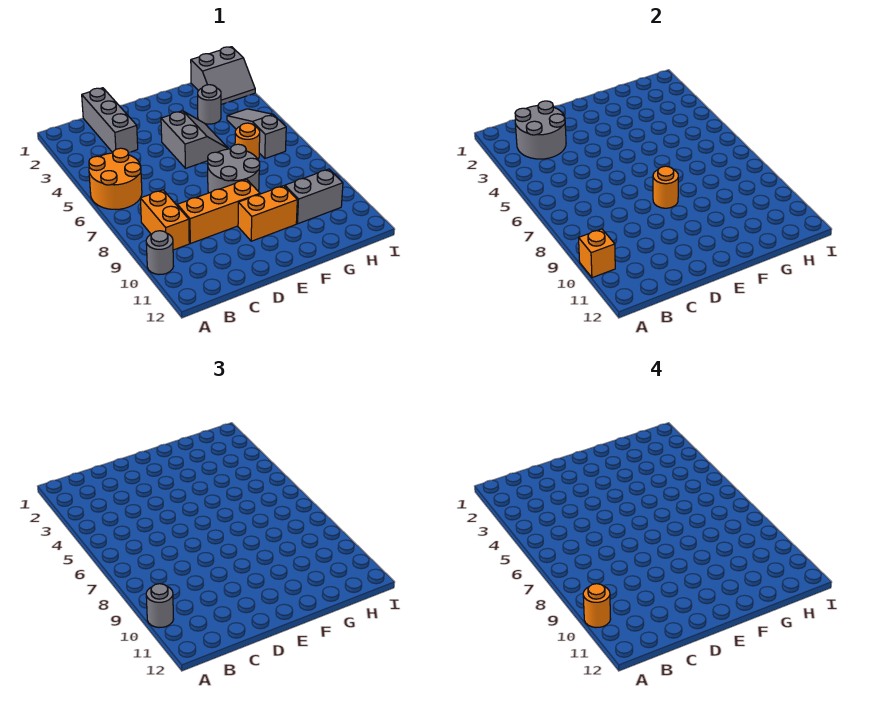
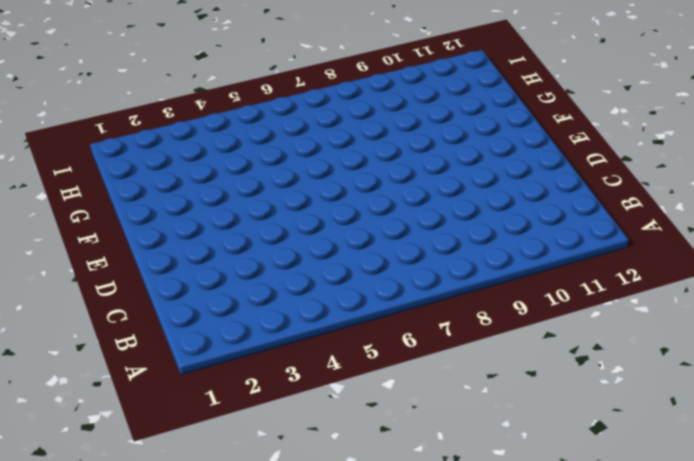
none -> orange 2x2 round brick [89,148,142,209]
none -> grey 1x1 round brick [146,231,174,275]
none -> orange 1x2 brick [140,190,189,250]

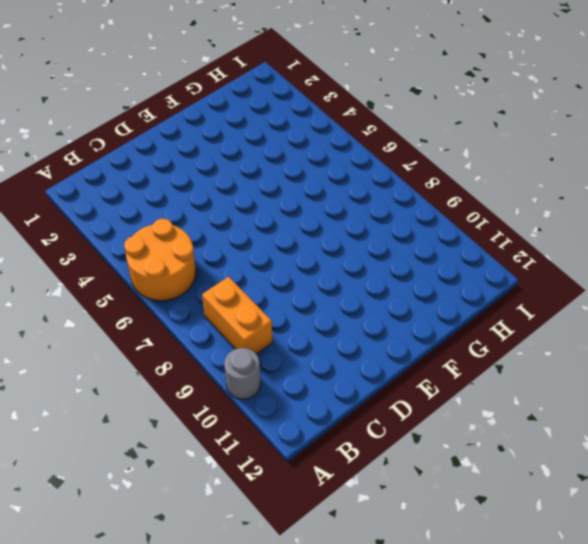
none -> grey 1x3 brick [82,88,138,153]
none -> orange 1x3 brick [177,179,260,244]
none -> grey 2x2 slope [161,111,228,168]

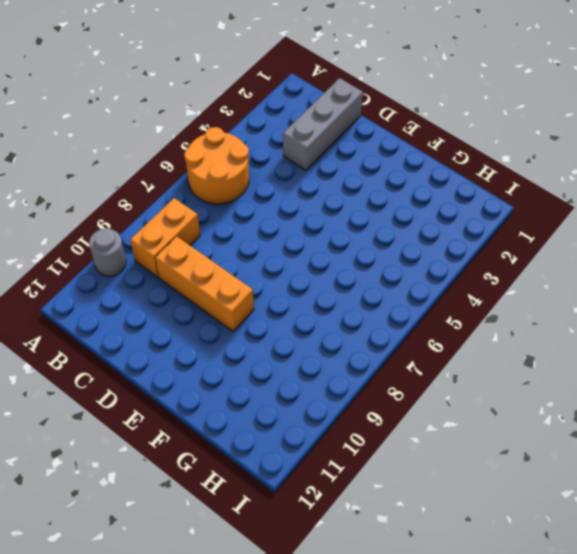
none -> grey 2x2 slope [161,111,228,168]
none -> grey 2x2 round brick [208,144,260,193]
none -> orange 1x2 brick [238,186,297,241]

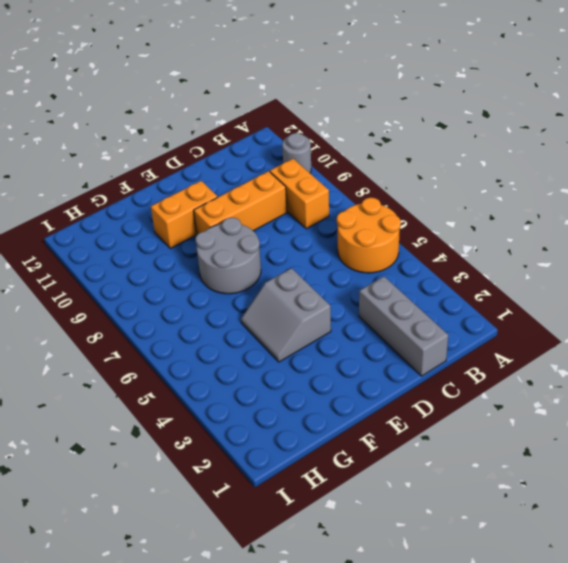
none -> grey 1x1 round brick [198,85,221,124]
none -> orange 1x1 round brick [235,123,260,159]
none -> grey 1x2 brick [285,169,343,224]

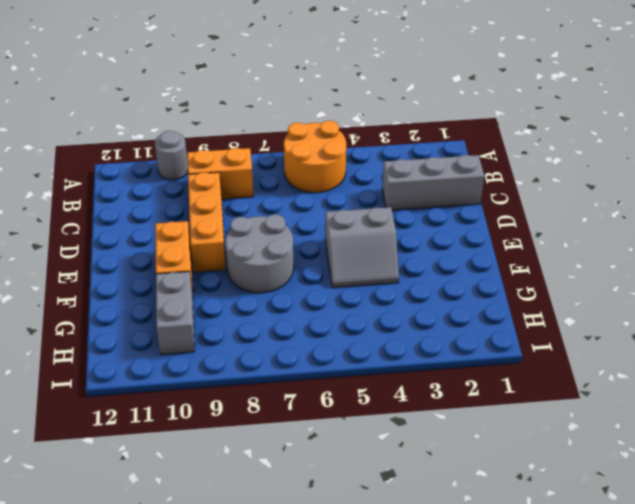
none -> grey 1x1 round brick [198,85,221,124]
none -> orange 1x1 round brick [235,123,260,159]
none -> grey 2x2 slope [191,47,255,105]

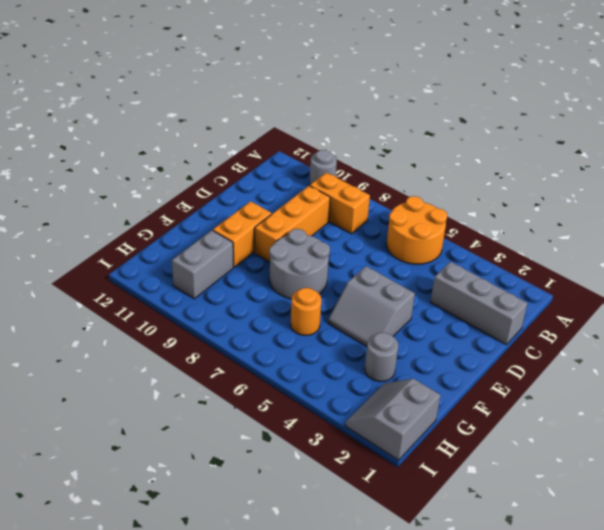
none -> grey 1x3 slope [227,109,286,158]
none -> orange 1x1 brick [579,229,615,278]
none -> grey 2x2 round brick [515,101,566,159]

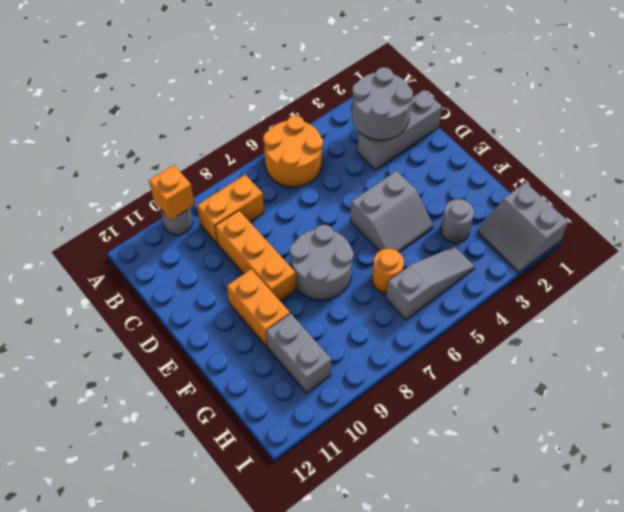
none -> orange 1x1 round brick [653,166,678,208]
none -> grey 1x1 round brick [146,584,174,628]
none -> orange 1x1 round brick [583,584,611,628]

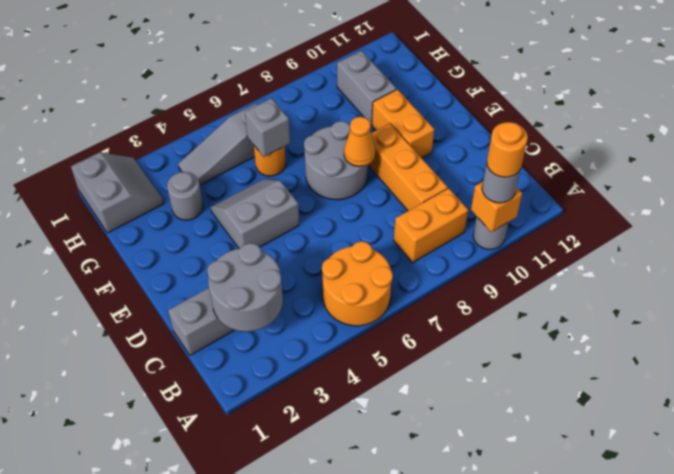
orange 1x1 cone [344,117,375,167] -> orange 1x1 round brick [653,166,678,208]
grey 1x1 brick [245,98,290,157] -> none

